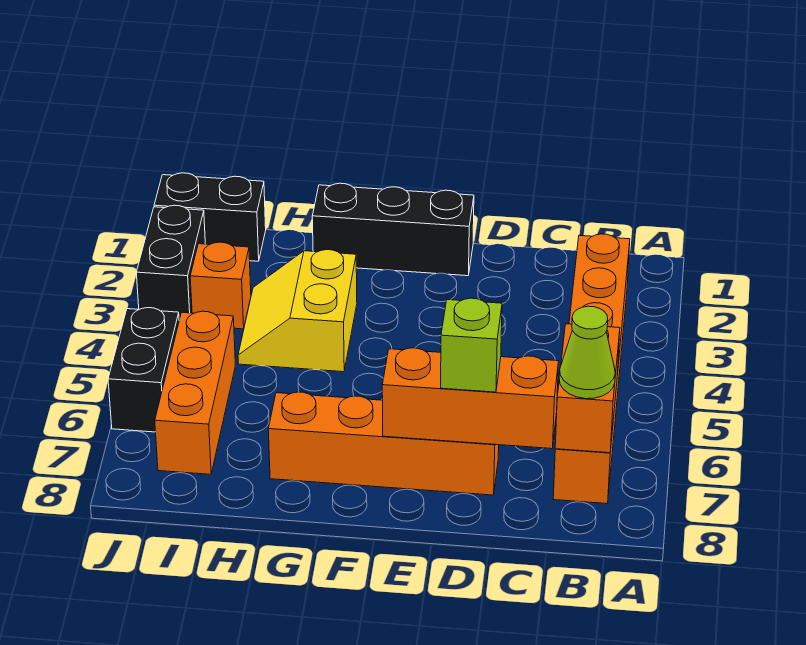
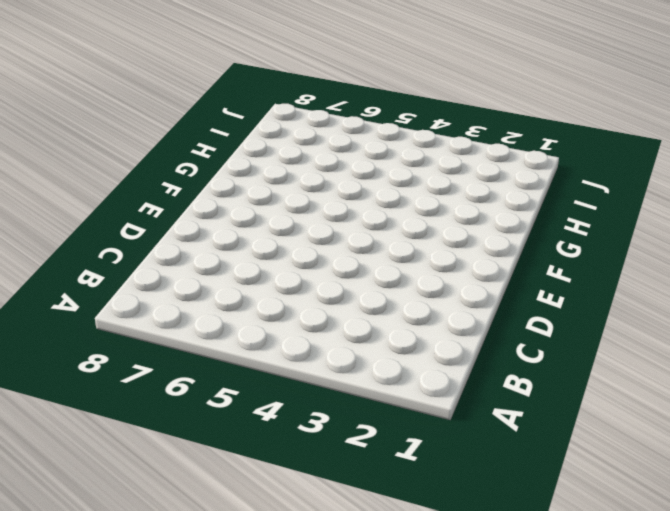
none -> orange 1x6 brick [553,234,630,504]
none -> orange 1x4 brick [268,392,499,495]
none -> black 1x3 brick [312,183,474,276]

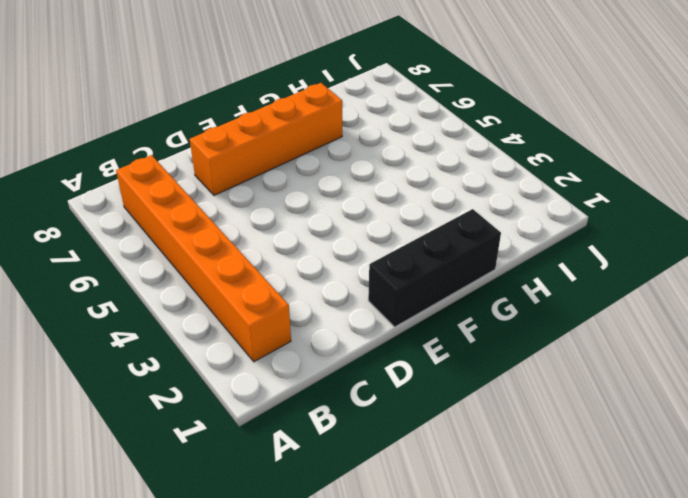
none -> yellow 2x2 slope [238,250,357,372]
none -> black 1x2 brick [154,173,266,261]
none -> orange 1x1 brick [190,242,251,329]

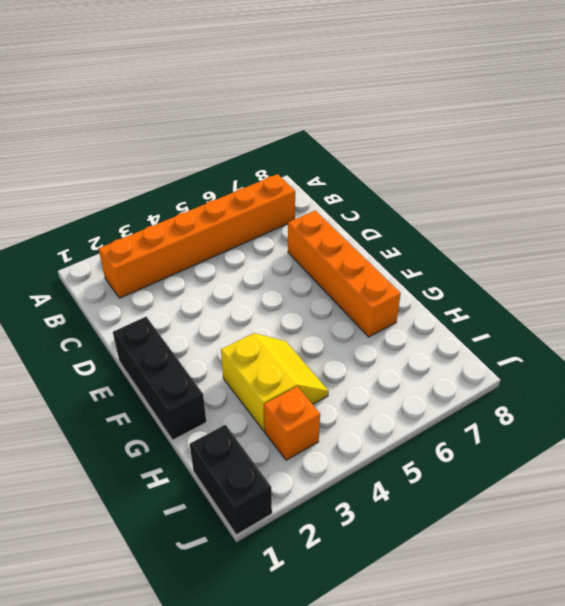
yellow 2x2 slope [221,333,329,431] -> yellow 2x2 slope turned to [238,250,357,372]
none -> orange 1x3 brick [155,311,235,474]
none -> black 1x2 brick [136,205,205,320]
none -> black 1x2 brick [108,308,179,432]

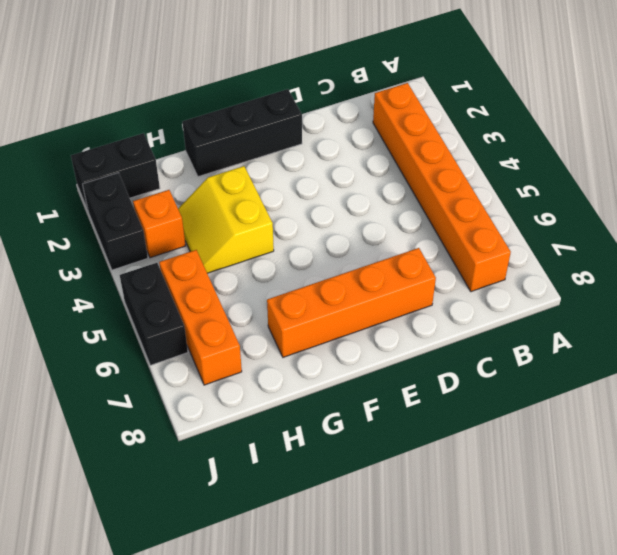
none -> orange 1x2 brick [555,324,620,453]
none -> orange 1x3 brick [382,348,559,449]
none -> lime 1x1 cone [559,306,615,399]

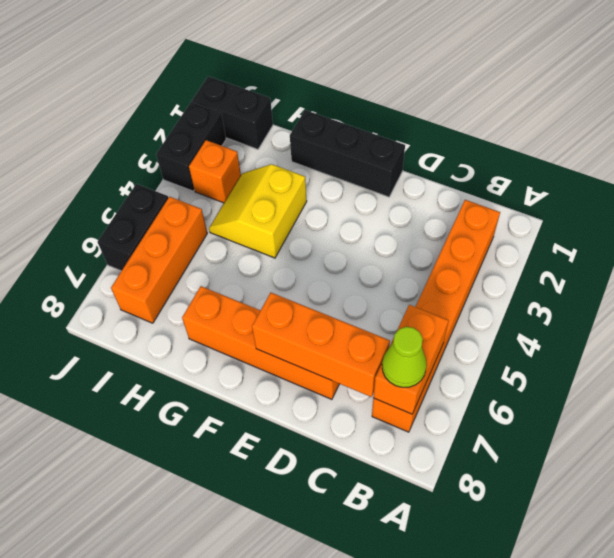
none -> lime 1x1 brick [441,298,502,392]

